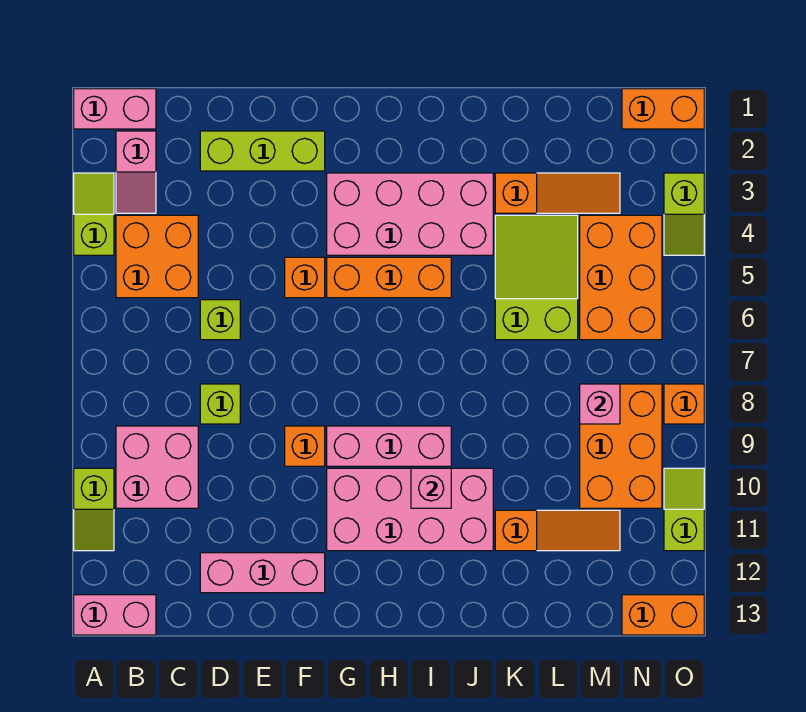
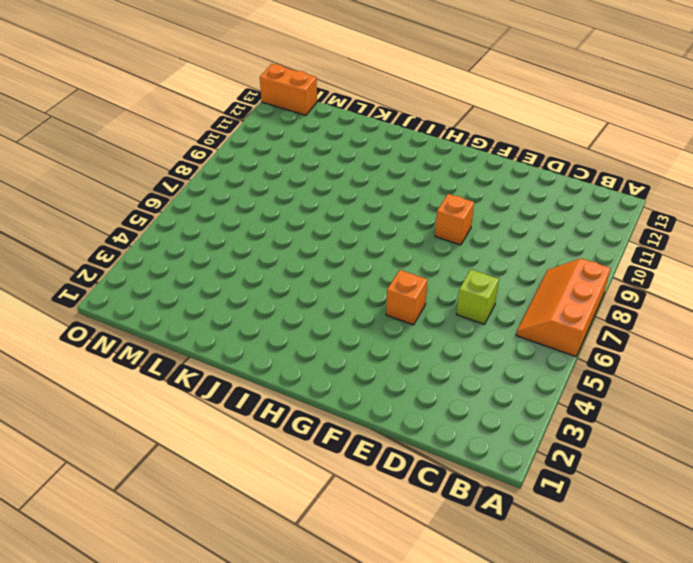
orange 2x3 slope [516,258,611,357] -> none
none -> pink 1x2 brick [74,89,156,129]
none -> lime 1x2 slope [74,173,114,255]
none -> lime 1x2 slope [74,468,114,551]

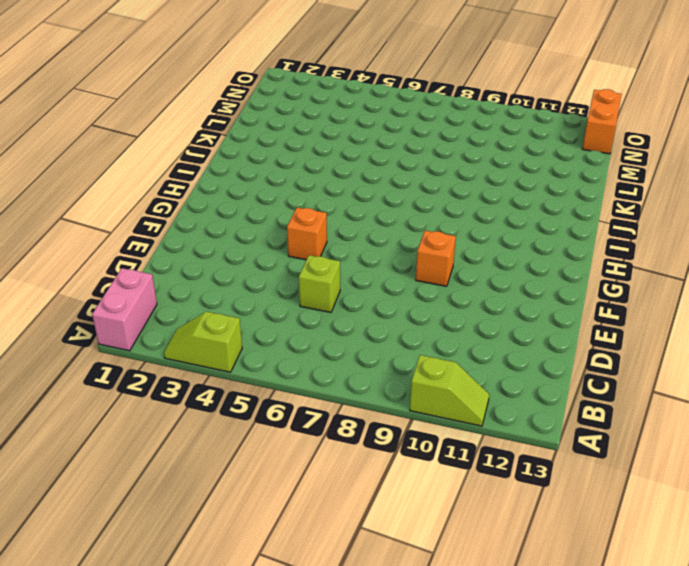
none -> pink 1x2 brick [74,595,156,635]
none -> pink 1x2 slope [116,131,156,213]
none -> orange 2x2 brick [116,215,198,298]

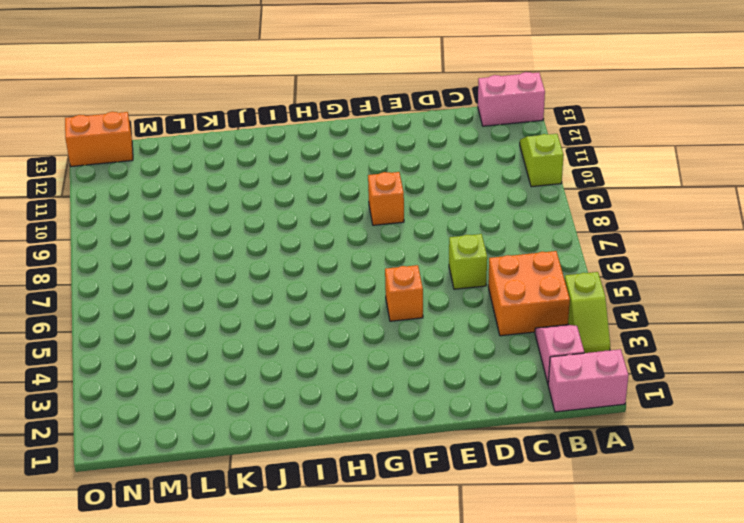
none -> pink 2x2 brick [116,426,198,508]
none -> lime 1x3 brick [200,131,325,171]
none -> lime 1x1 brick [200,384,240,424]

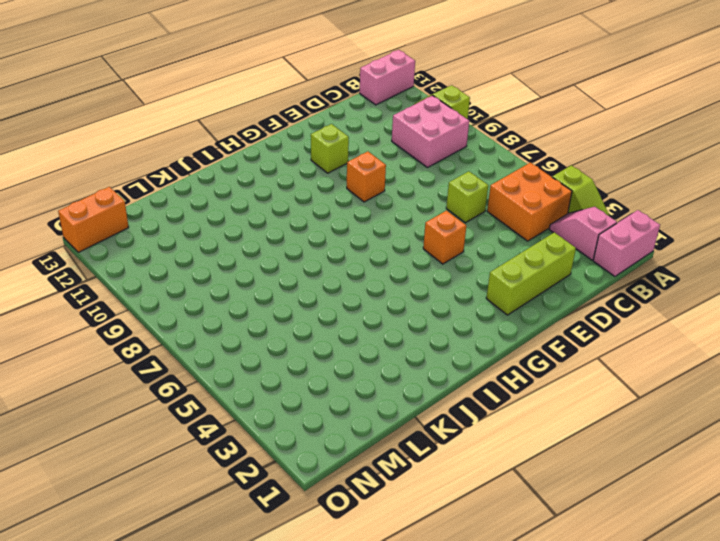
lime 1x1 brick [311,124,349,173] -> lime 1x1 brick moved to [200,384,240,424]
none -> pink 1x3 brick [200,553,325,593]
none -> pink 2x4 brick [327,173,493,255]
none -> orange 1x3 brick [327,257,451,298]

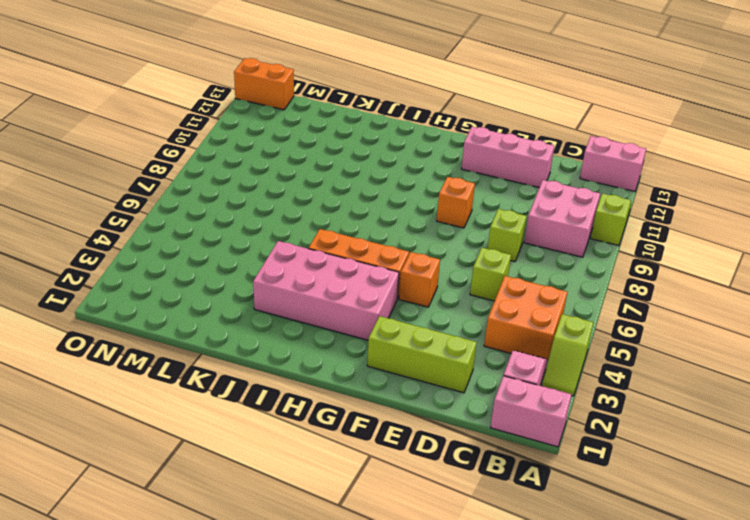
none -> pink 1x3 brick [327,426,451,466]
none -> pink 2x4 brick [327,468,493,551]
none -> orange 1x3 slope [495,173,620,213]

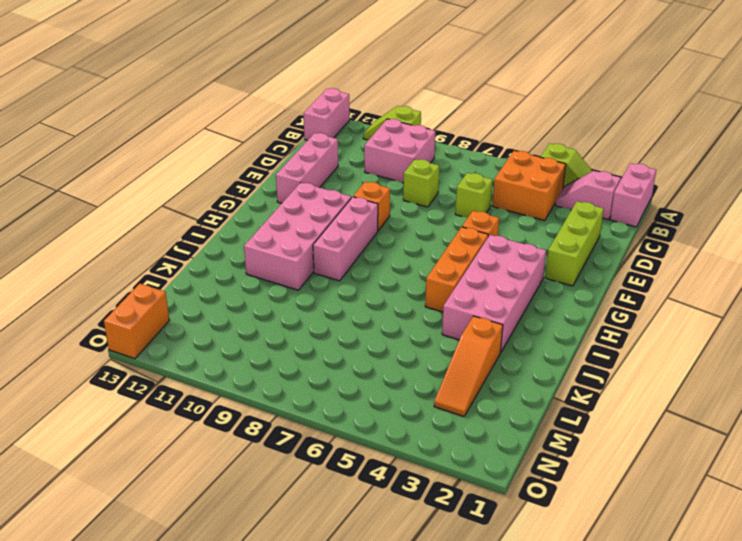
none -> lime 2x3 slope [495,215,578,340]
none -> orange 1x3 slope [495,510,620,551]
none -> orange 2x3 brick [580,215,662,340]

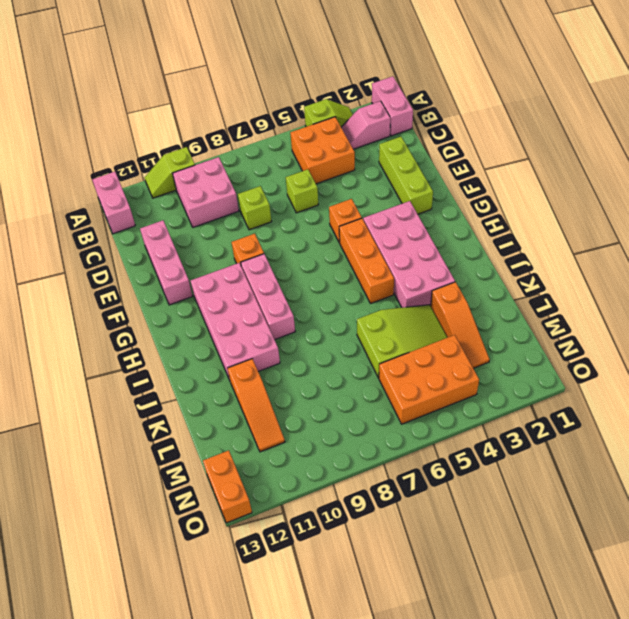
none -> orange 2x3 brick [580,384,662,508]
none -> orange 1x2 brick [622,89,704,129]
none -> lime 1x2 slope [664,173,704,255]

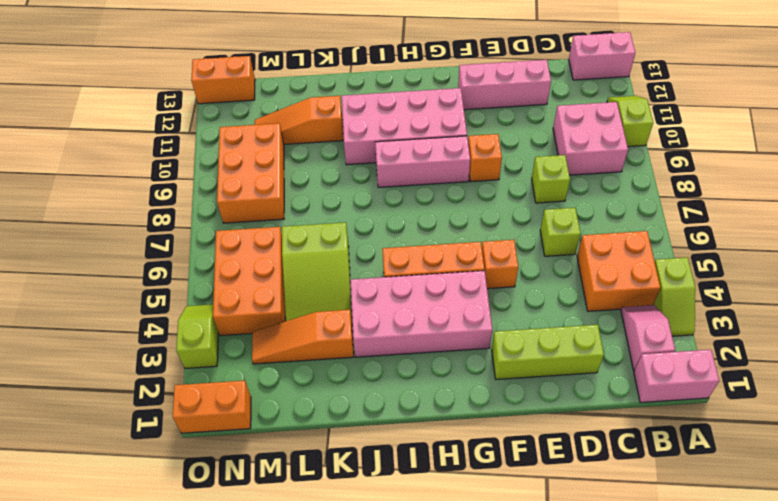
none -> orange 1x1 brick [664,384,704,424]
none -> lime 1x2 slope [664,468,704,551]
none -> pink 1x1 brick [411,468,451,508]

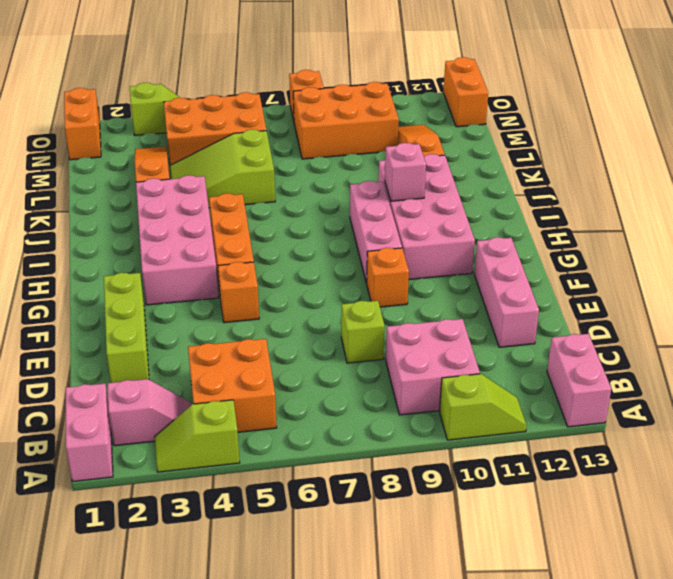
none -> lime 1x1 brick [200,300,240,340]
none -> lime 1x2 slope [664,468,704,551]
none -> pink 1x1 brick [580,384,620,424]

